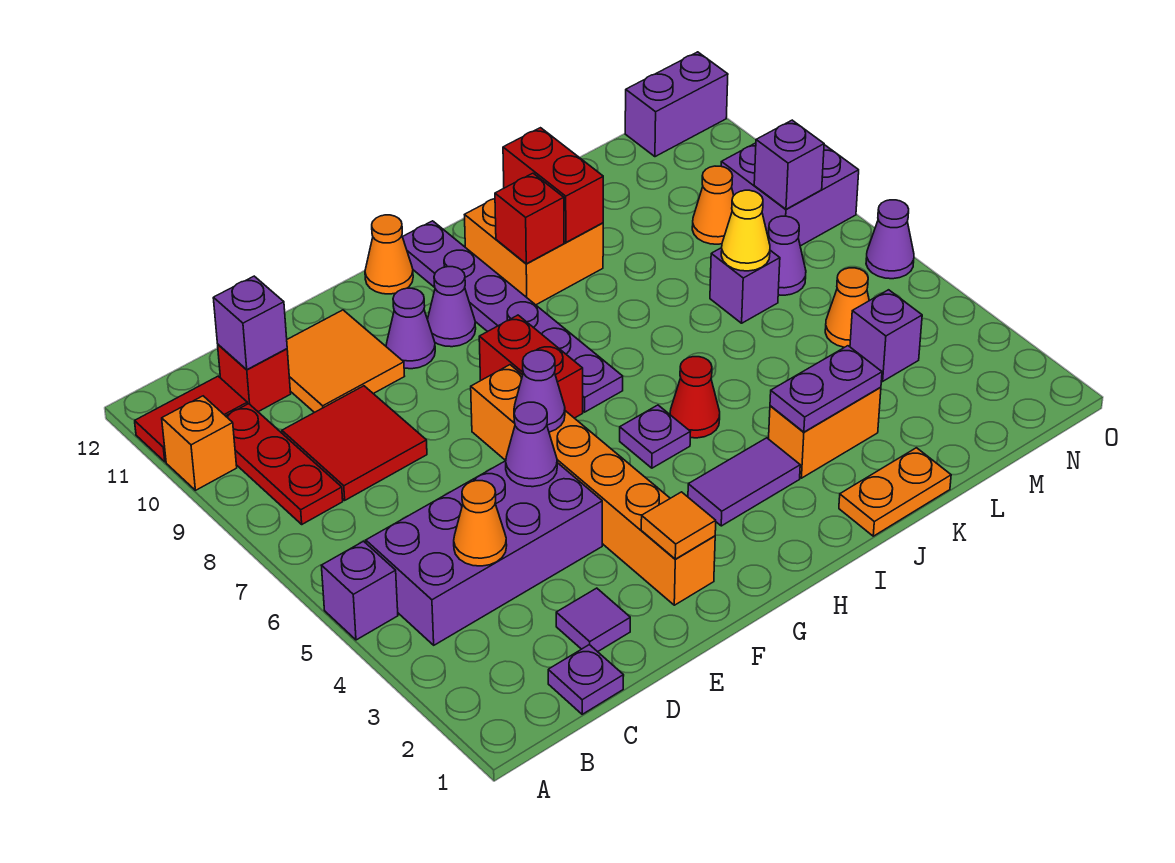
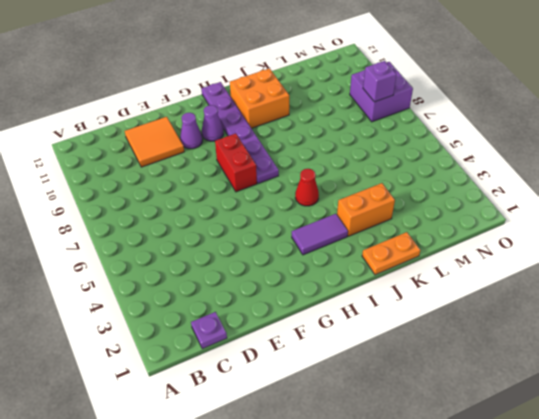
none -> purple 1x1 brick [321,541,398,640]
none -> orange 1x1 brick [162,396,237,490]
none -> red 1x2 tile [135,376,247,462]
none -> purple 2x4 brick [366,461,602,645]

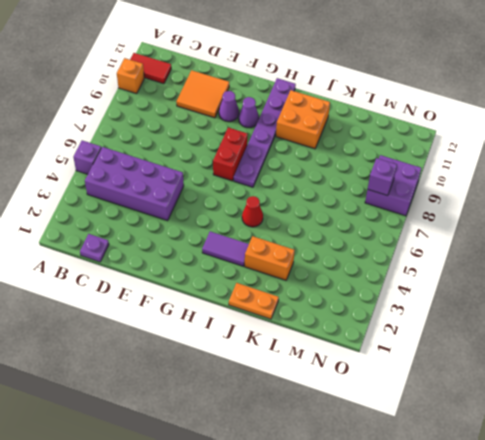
none -> red 1x3 plate [226,404,343,524]
none -> red 2x2 tile [282,386,427,500]
none -> red 1x1 brick [218,345,291,412]
none -> purple 1x1 tile [556,588,630,652]

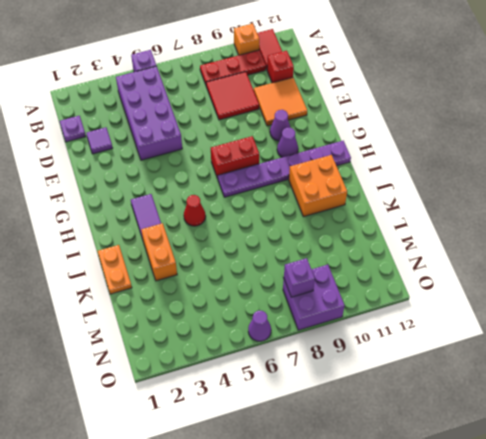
none -> orange 1x6 brick [471,365,715,605]
none -> orange 1x1 cone [365,215,413,294]
none -> purple 1x1 plate [620,405,690,468]
none -> purple 1x1 brick [710,248,780,323]

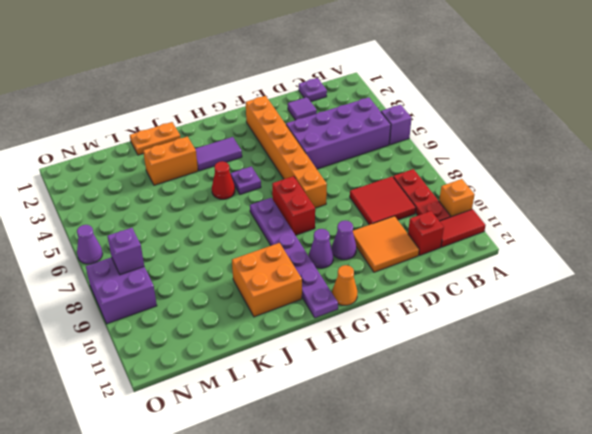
none -> purple 1x1 brick [710,248,780,323]
none -> purple 1x1 brick [850,290,922,381]
none -> orange 1x1 cone [825,268,869,347]
none -> purple 1x1 cone [768,216,806,295]

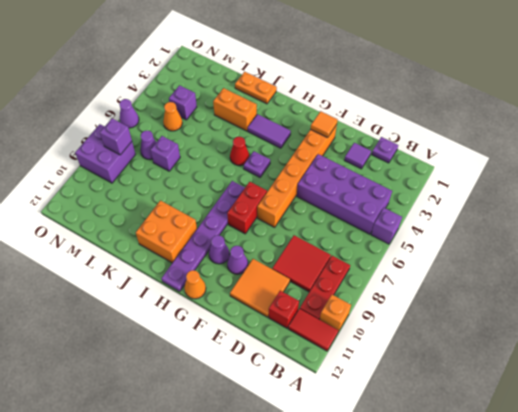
none -> orange 1x1 cone [692,166,734,244]
none -> purple 1x2 brick [625,52,728,157]
none -> orange 1x1 cone [454,481,507,566]
none -> purple 1x1 brick [213,276,287,370]

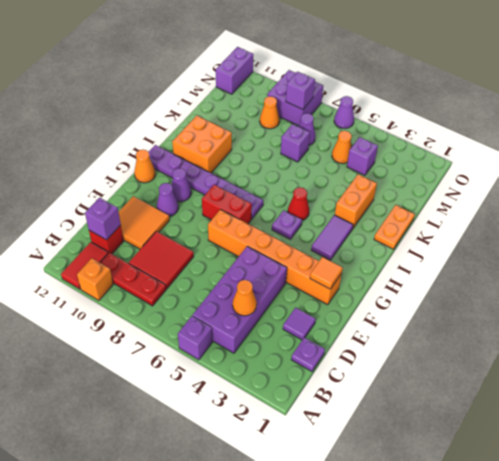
none -> purple 1x1 cone [506,402,557,487]
none -> purple 1x1 cone [514,350,565,432]
none -> red 1x1 brick [495,173,564,264]
none -> purple 1x2 plate [770,346,882,432]

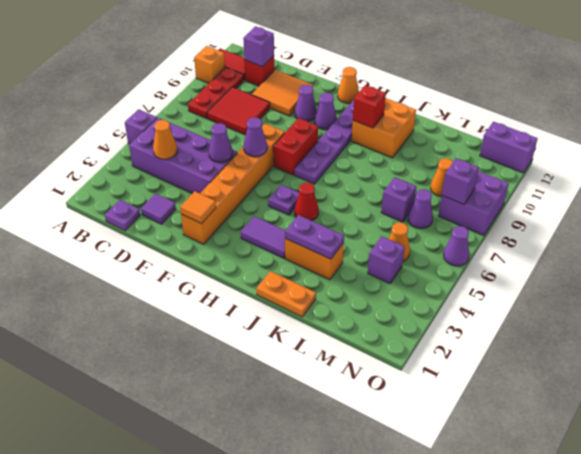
none -> red 1x2 brick [503,128,603,243]
none -> yellow 1x1 cone [721,190,770,271]

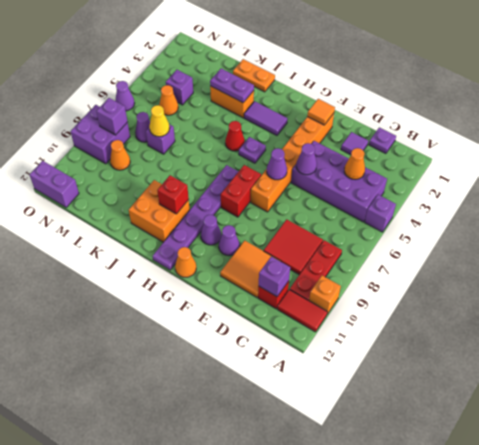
none -> red 1x2 brick [503,128,603,243]

